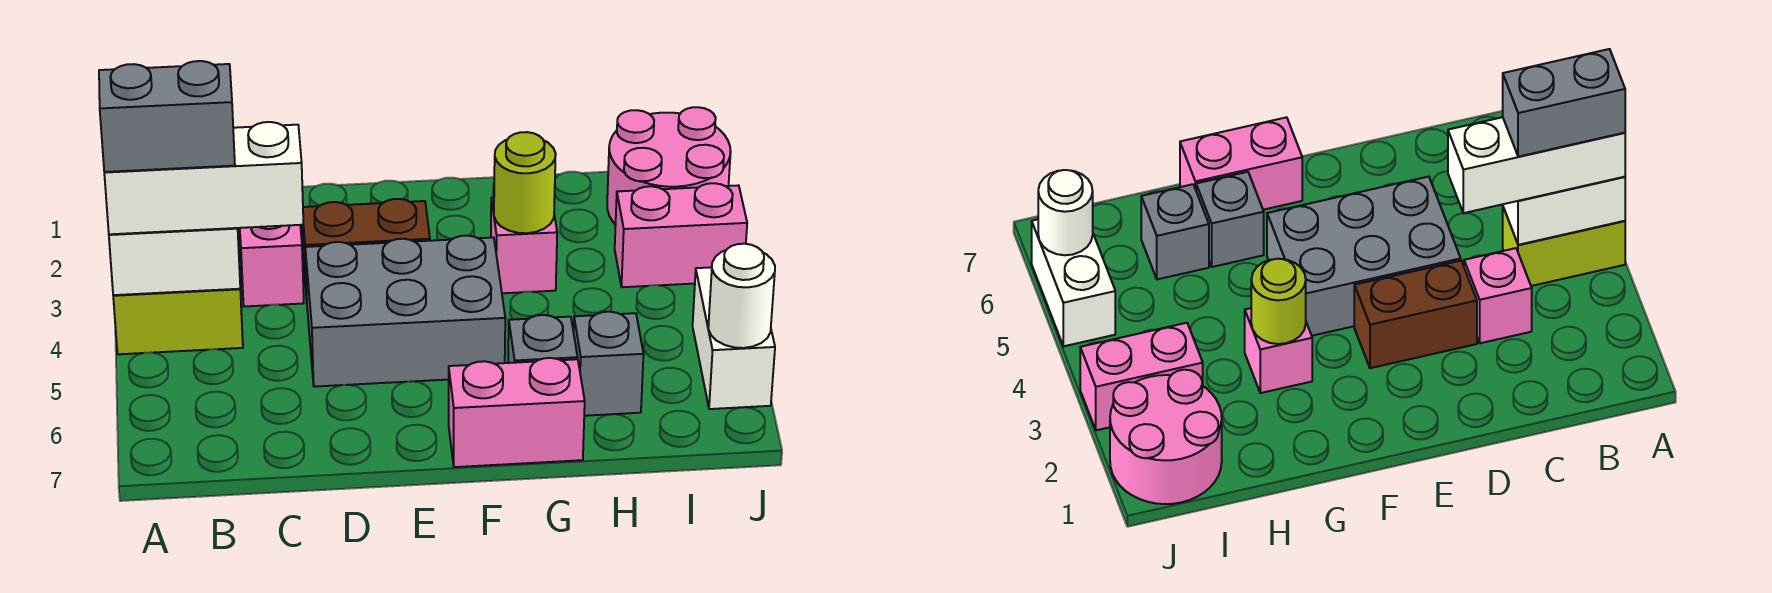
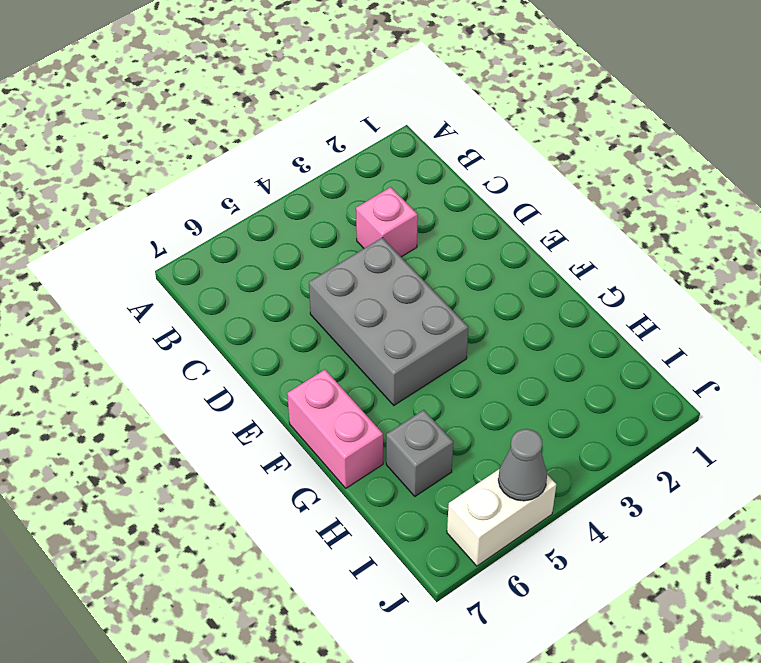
grey 1x1 cone [498,429,547,501] -> none
none -> lime 1x2 brick [113,289,243,354]
none -> brown 1x2 brick [303,199,430,299]
none -> pink 1x1 brick [491,198,557,293]

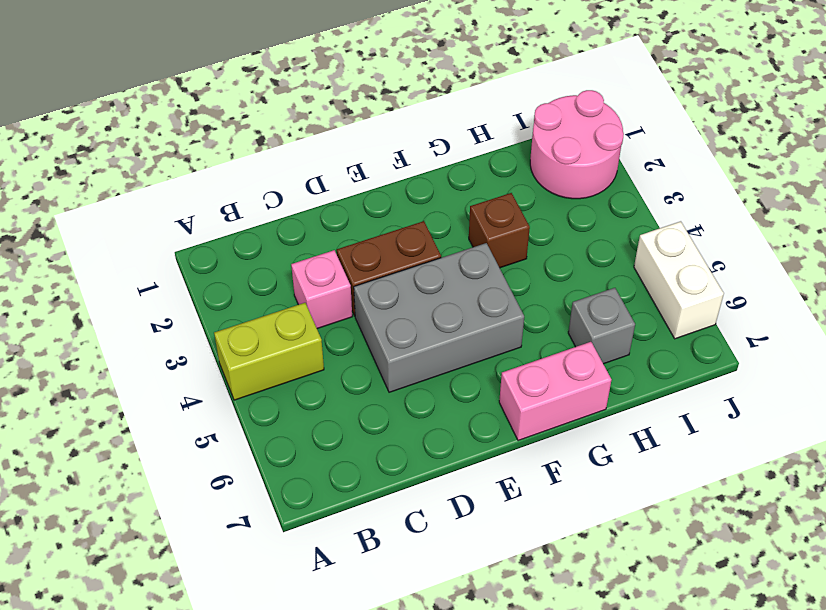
brown 1x1 brick [469,193,530,268] -> pink 1x1 brick [491,198,557,293]
none -> grey 1x1 brick [508,315,578,363]
none -> pink 1x2 brick [615,183,747,287]
none -> white 1x2 brick [109,228,240,295]

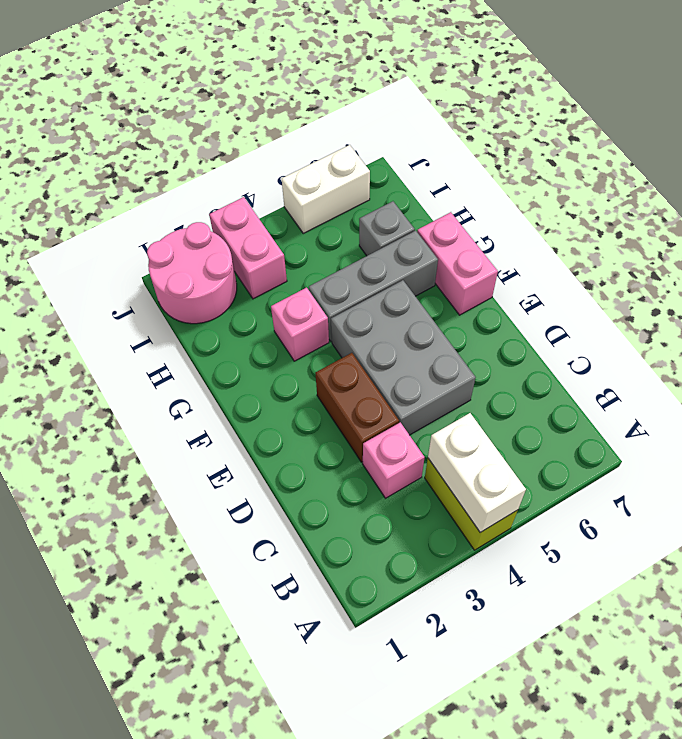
grey 1x3 brick [309,231,438,341] -> grey 1x1 brick [508,315,578,363]
none -> lime 1x1 round brick [494,132,556,233]
none -> white 1x1 round brick [708,244,775,348]
none -> white 1x3 brick [104,122,303,234]

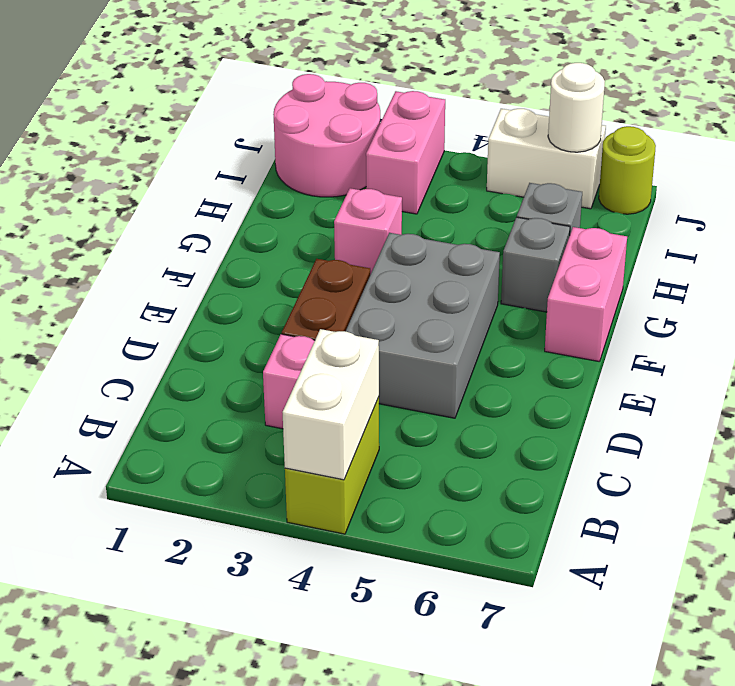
lime 1x1 round brick [599,126,656,214] -> lime 1x1 round brick moved to [494,132,556,233]
none -> white 1x3 brick [104,122,303,234]
none -> grey 1x2 brick [99,61,235,172]

